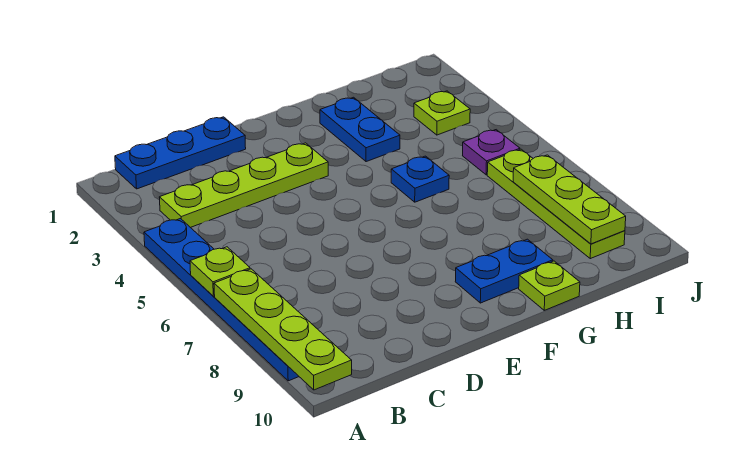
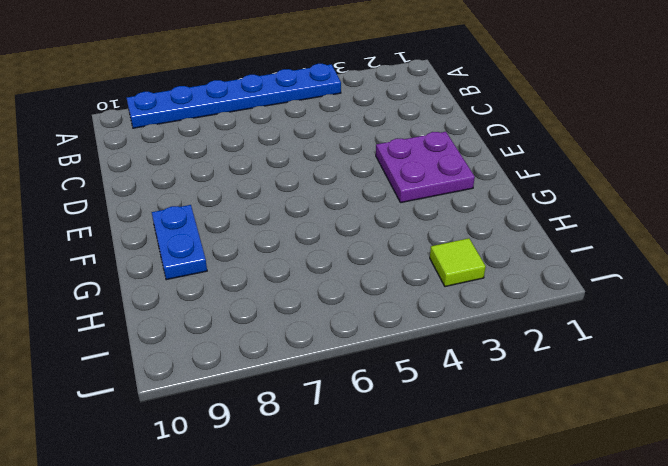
purple 2x2 plate [376,132,475,203] -> lime 1x4 plate [159,143,328,228]
lime 1x1 tile [430,238,486,287] -> lime 1x1 plate [414,91,470,135]
none -> blue 1x3 plate [115,117,246,189]
none -> blue 1x2 plate [320,97,400,162]
none -> blue 1x1 plate [391,156,449,202]

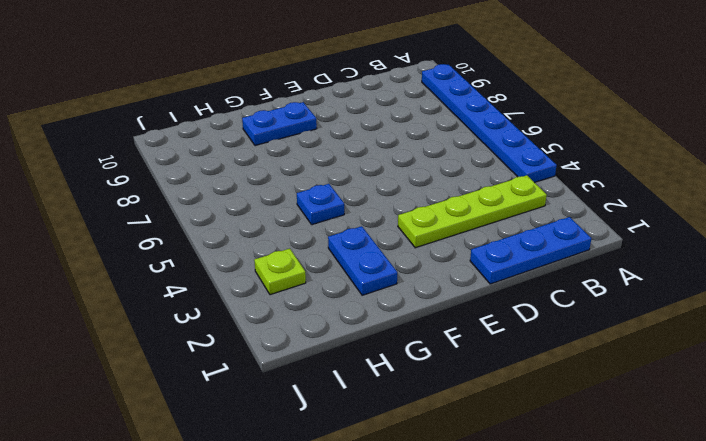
none -> lime 1x1 plate [519,261,580,310]
none -> purple 1x1 plate [463,130,520,175]
none -> lime 1x4 plate [487,149,625,259]

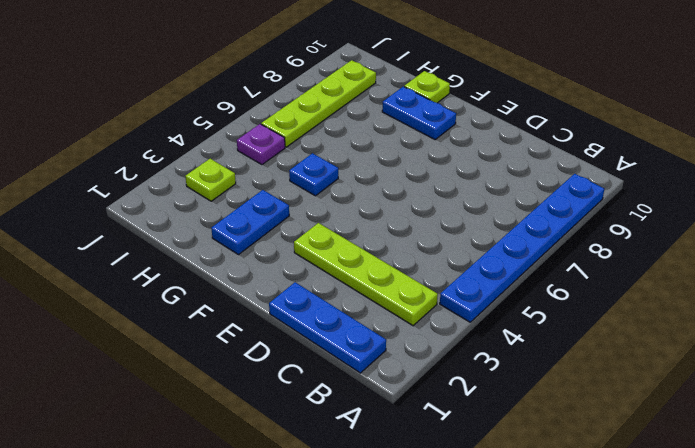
none -> lime 1x1 plate [190,247,250,296]
none -> lime 1x4 plate [214,269,352,390]
none -> lime 1x3 plate [513,155,626,244]

